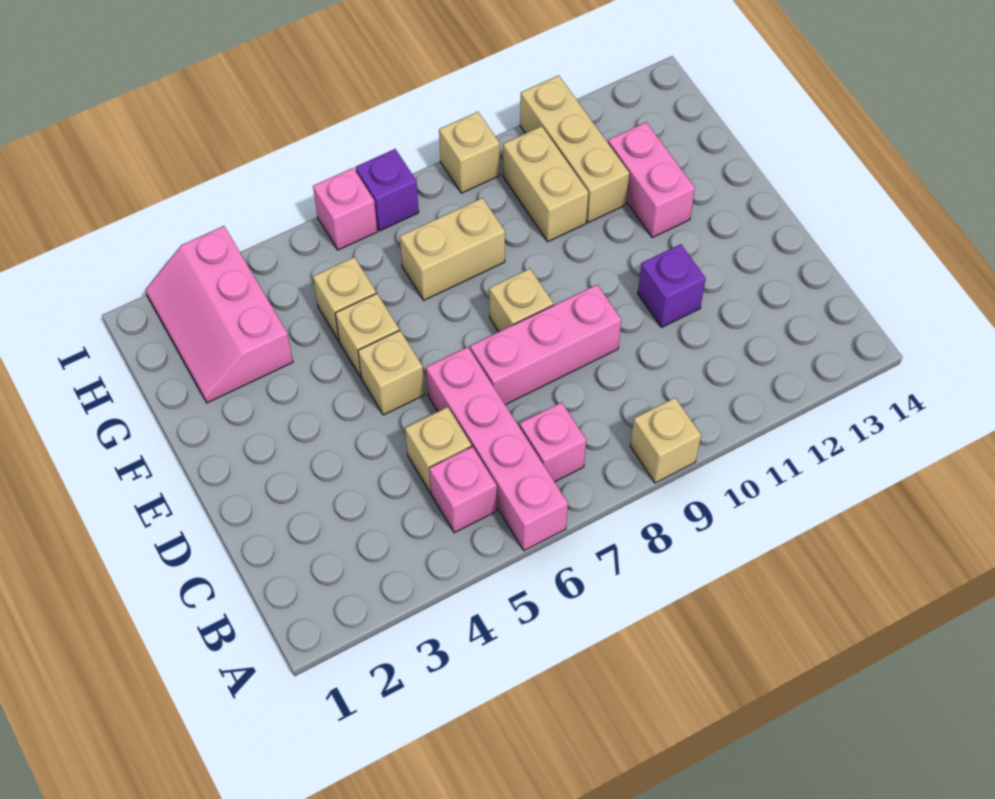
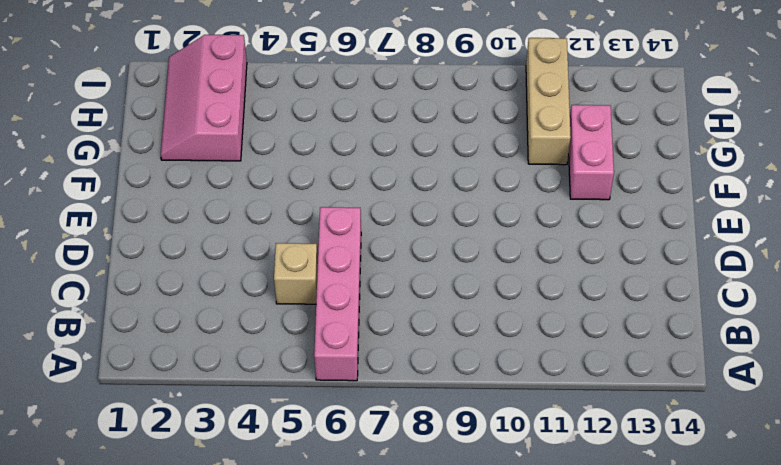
none -> tan 1x1 brick [630,398,701,483]
none -> pink 1x1 brick [429,447,497,533]
none -> pink 1x1 brick [520,402,586,482]

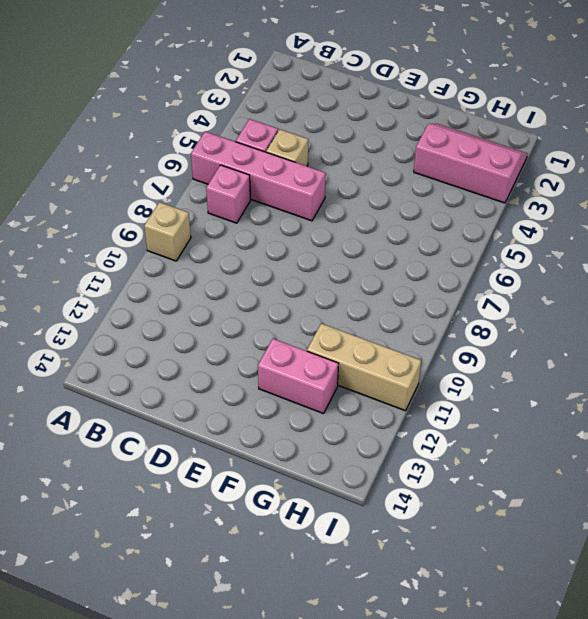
none -> pink 1x3 brick [470,285,621,405]
none -> purple 1x1 brick [638,244,706,327]
none -> tan 1x1 brick [358,330,425,415]

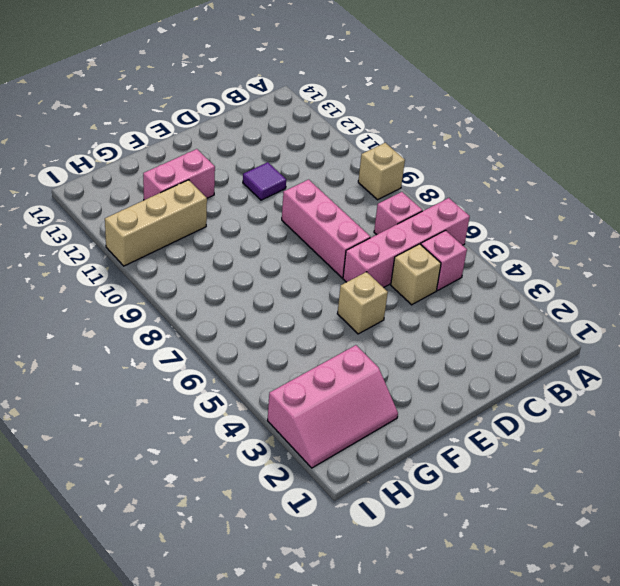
purple 1x1 tile [243,162,286,200] -> purple 1x1 brick [638,244,706,327]
none -> tan 1x1 brick [489,269,554,332]
none -> tan 1x1 brick [335,293,399,377]
none -> tan 1x1 brick [313,257,376,341]

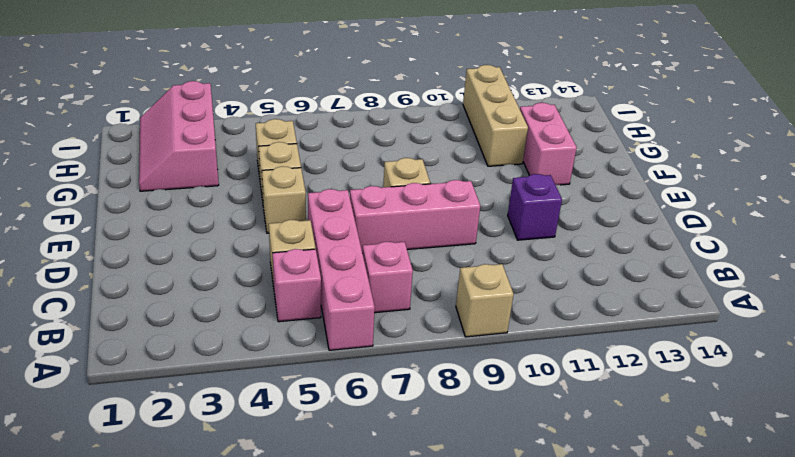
none -> tan 1x2 brick [400,198,505,300]
none -> tan 1x2 brick [503,126,588,242]
none -> pink 1x1 brick [313,168,377,250]

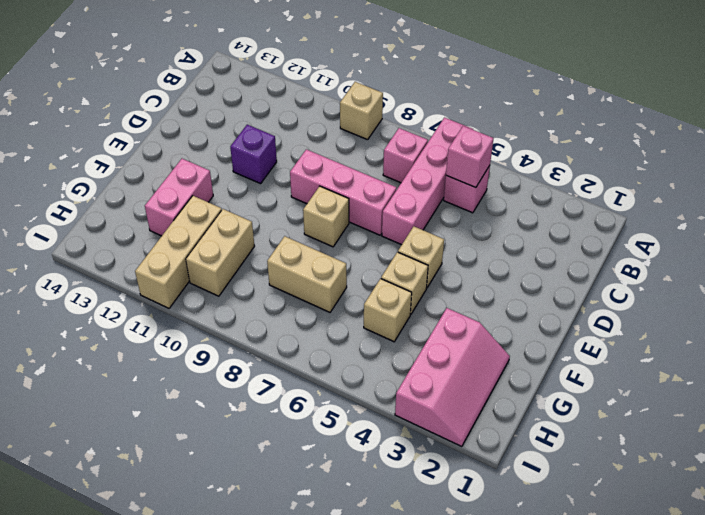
pink 1x1 brick [446,126,493,188] -> pink 1x1 brick moved to [313,168,377,250]
none -> tan 1x1 brick [405,407,471,493]
none -> purple 1x1 brick [355,149,419,231]
none -> tan 1x1 brick [439,112,500,193]

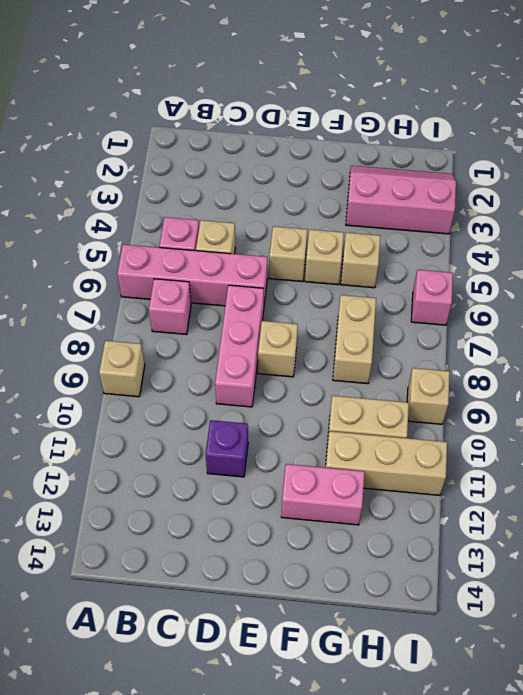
none -> purple 1x1 brick [355,149,419,231]

